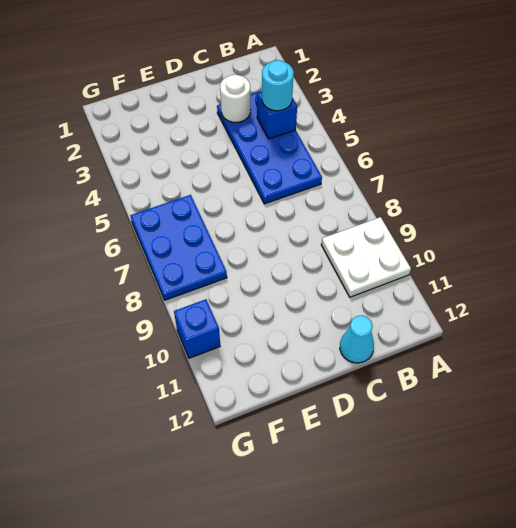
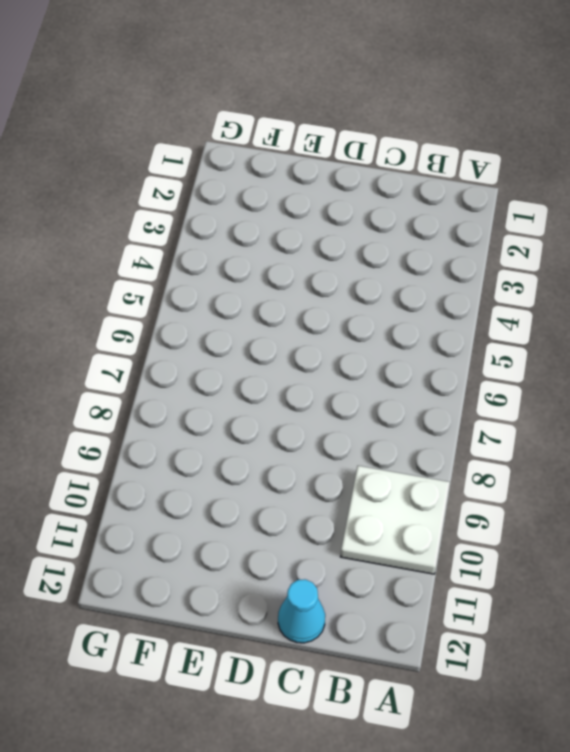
none -> blue 2x4 plate [217,91,322,204]
none -> blue 2x3 plate [130,195,227,300]

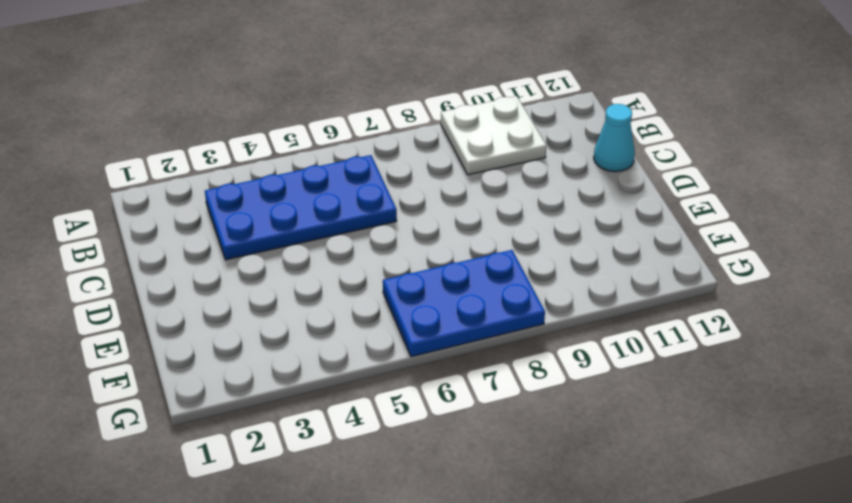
none -> blue 1x1 brick [174,299,220,358]
none -> blue 1x1 brick [257,92,297,139]

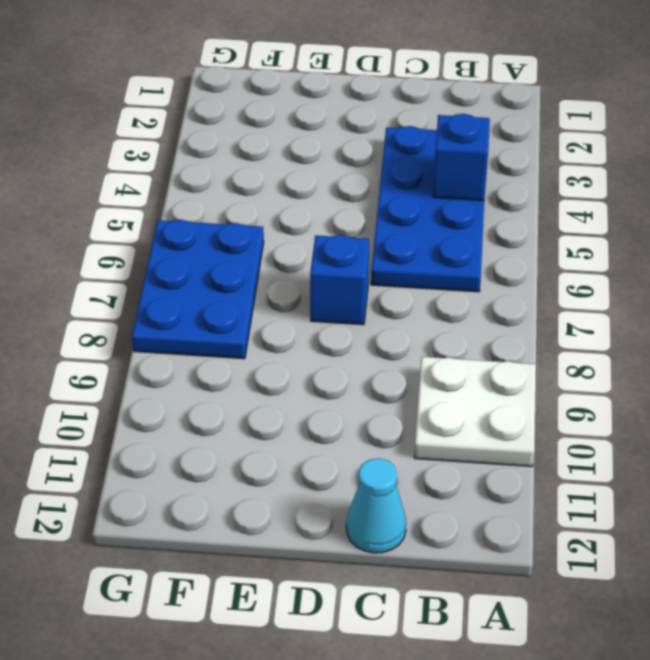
blue 1x1 brick [310,235,369,325] -> blue 1x1 brick moved to [174,299,220,358]
none -> white 1x1 round brick [220,75,251,122]
none -> cyan 1x1 round brick [262,60,294,111]

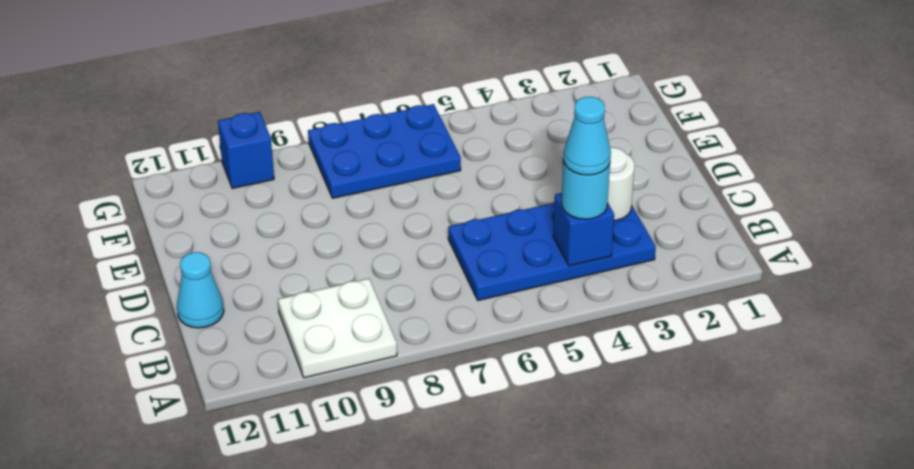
cyan 1x1 cone [563,97,611,175] -> none

